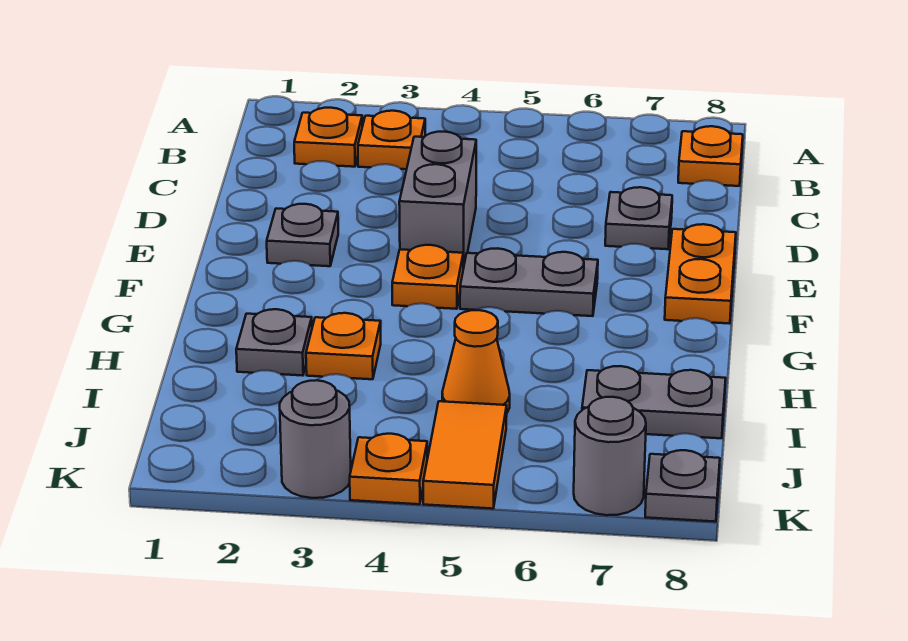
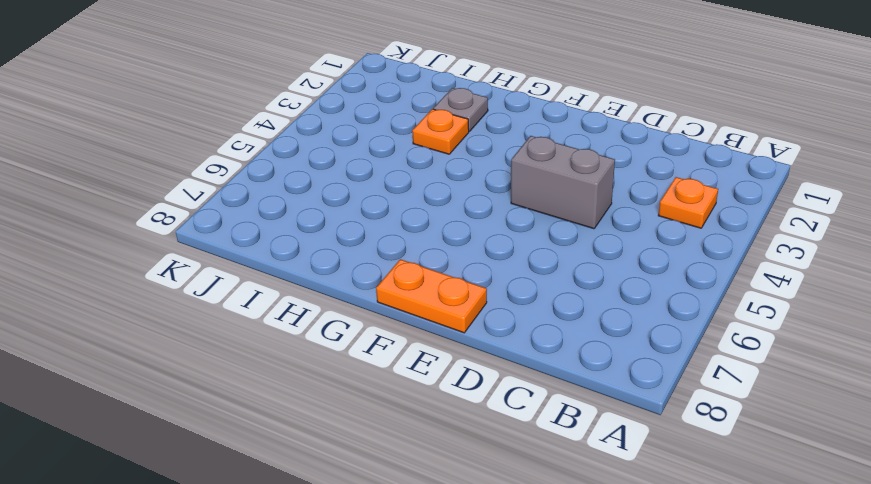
none -> orange 1x1 plate [294,108,362,167]
none -> orange 1x1 plate [678,126,743,186]
none -> grey 1x1 plate [605,187,672,249]

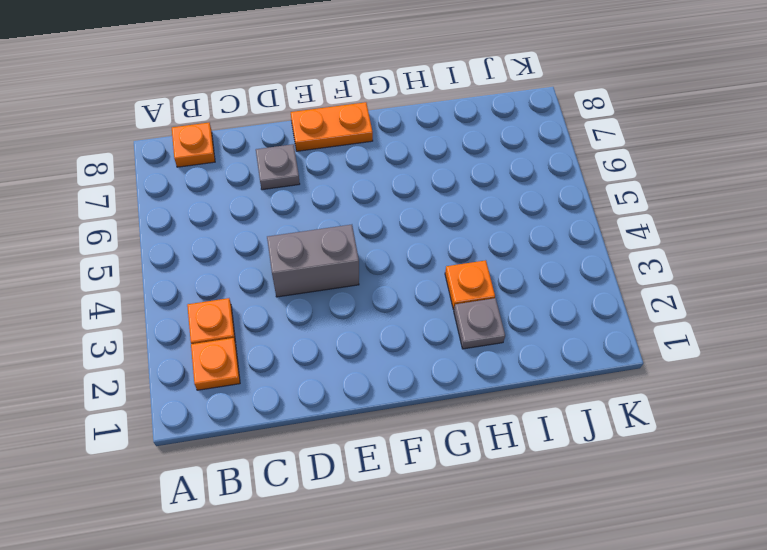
none -> grey 1x1 plate [267,204,338,266]
none -> orange 1x1 plate [392,245,463,309]
none -> grey 1x2 plate [460,248,598,316]

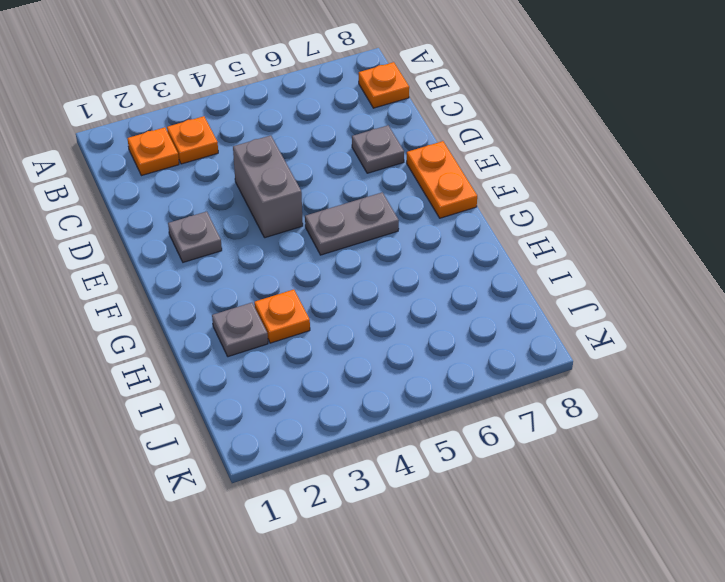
none -> orange 1x1 plate [392,245,463,309]
none -> orange 1x1 cone [442,310,510,412]
none -> grey 1x2 plate [582,366,726,438]

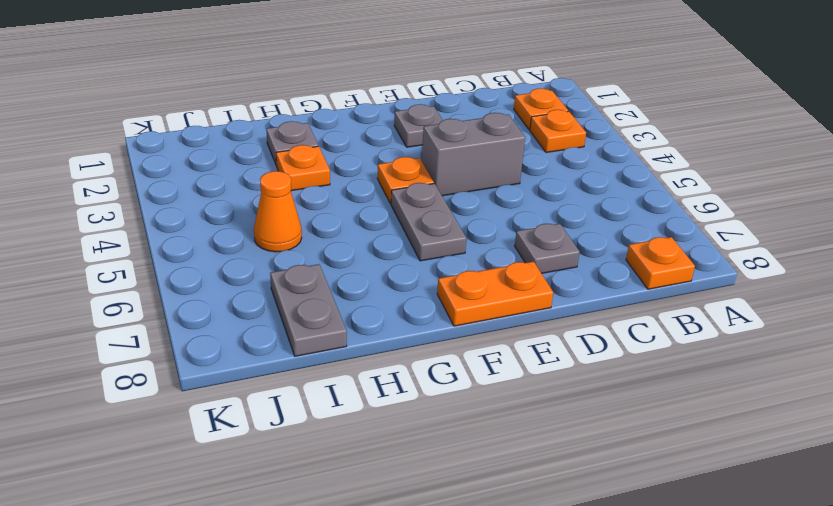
none -> orange 1x2 tile [423,401,507,509]
none -> grey 1x1 round brick [280,380,351,498]
none -> orange 1x1 plate [350,434,427,504]

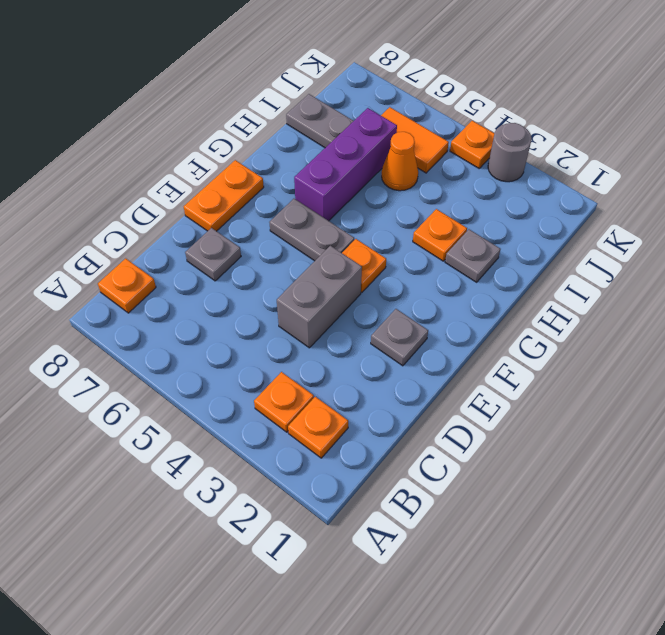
purple 1x3 brick [294,108,397,221] -> none
orange 1x2 tile [381,107,449,173] -> orange 1x2 tile turned to [423,401,507,509]
none -> grey 1x1 round brick [574,397,646,515]
none -> grey 1x1 plate [645,450,720,522]

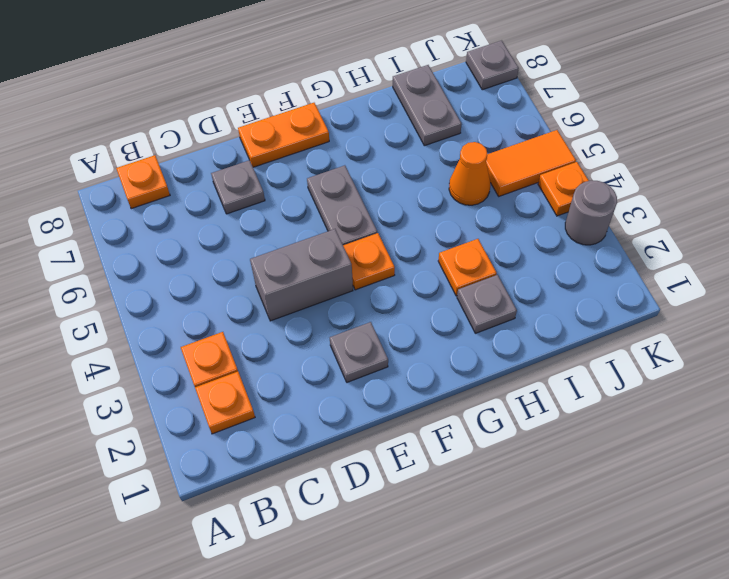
none -> grey 1x1 round brick [574,397,646,515]

